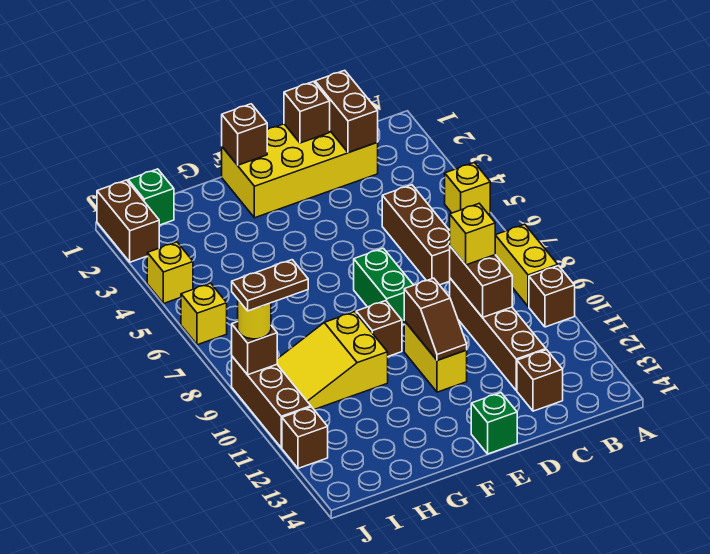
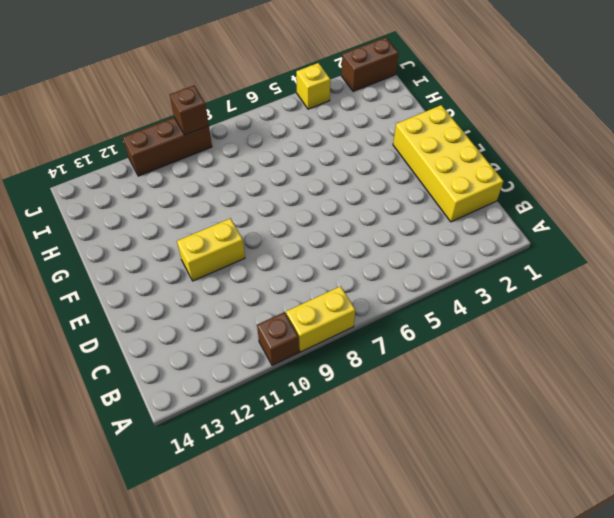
none -> yellow 1x1 brick [445,163,490,214]
none -> brown 1x3 brick [382,185,450,285]
none -> brown 1x4 brick [450,278,546,390]

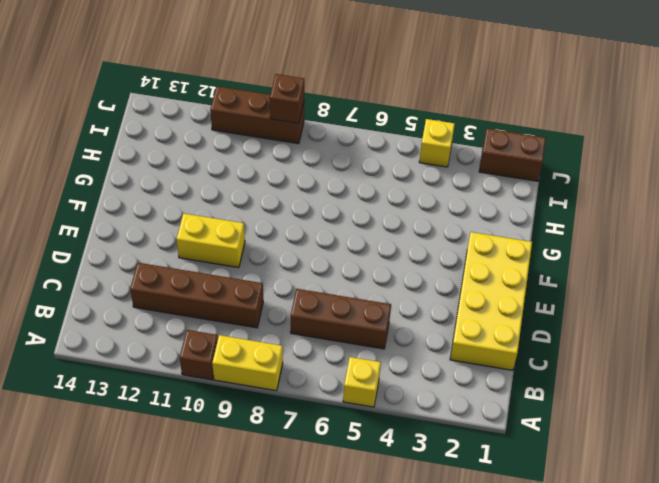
none -> brown 1x1 brick [517,350,563,411]
none -> green 1x2 brick [354,248,413,325]
none -> green 1x1 brick [471,393,517,454]

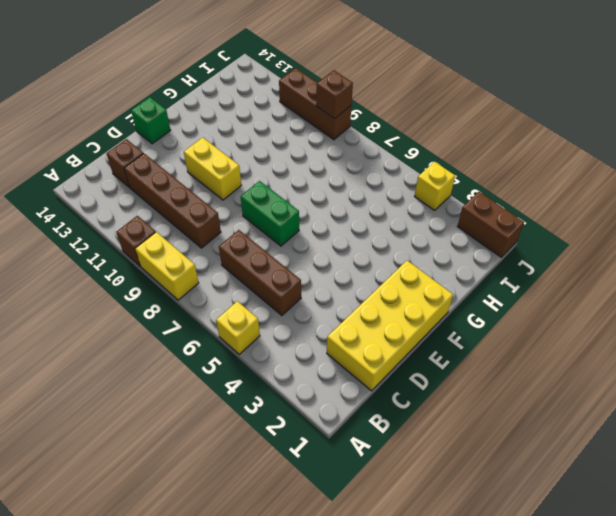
none -> brown 1x1 brick [356,301,402,356]
none -> yellow 2x3 slope [277,312,388,409]
none -> green 1x1 brick [128,169,174,225]

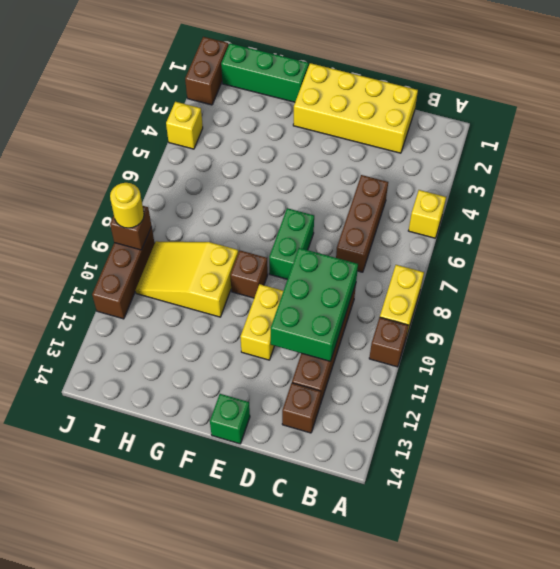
green 2x3 brick [271,248,358,361] -> brown 1x2 brick [450,247,512,317]
green 1x3 brick [221,43,309,102] -> green 1x1 brick [128,169,174,225]
none -> yellow 1x1 brick [181,283,227,345]
none -> brown 1x1 brick [282,407,328,468]
none -> brown 1x2 brick [315,70,378,153]

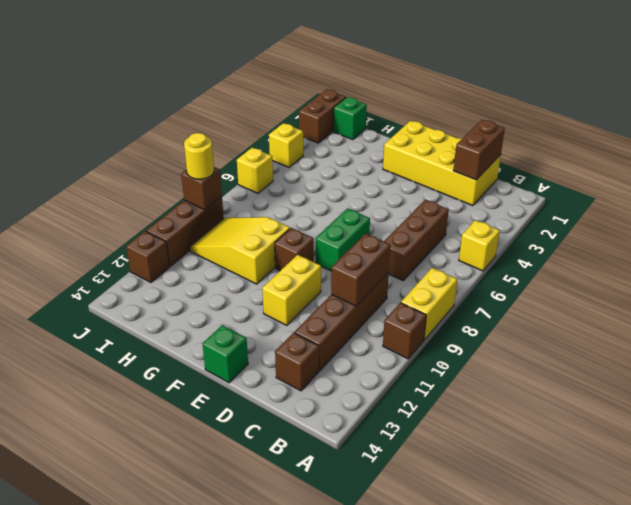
none -> brown 1x1 brick [284,82,330,143]
none -> brown 1x2 slope [404,278,467,360]
none -> brown 1x1 brick [222,104,267,165]

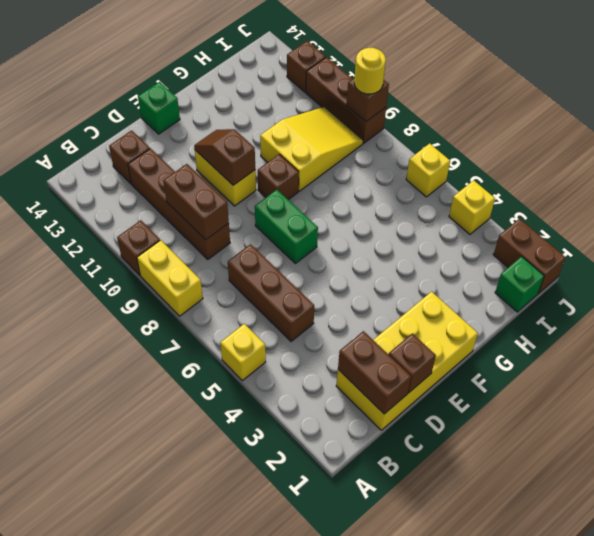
none -> brown 1x1 brick [222,104,267,165]
none -> yellow 1x1 brick [450,204,495,265]
none -> brown 1x2 plate [232,260,308,311]

